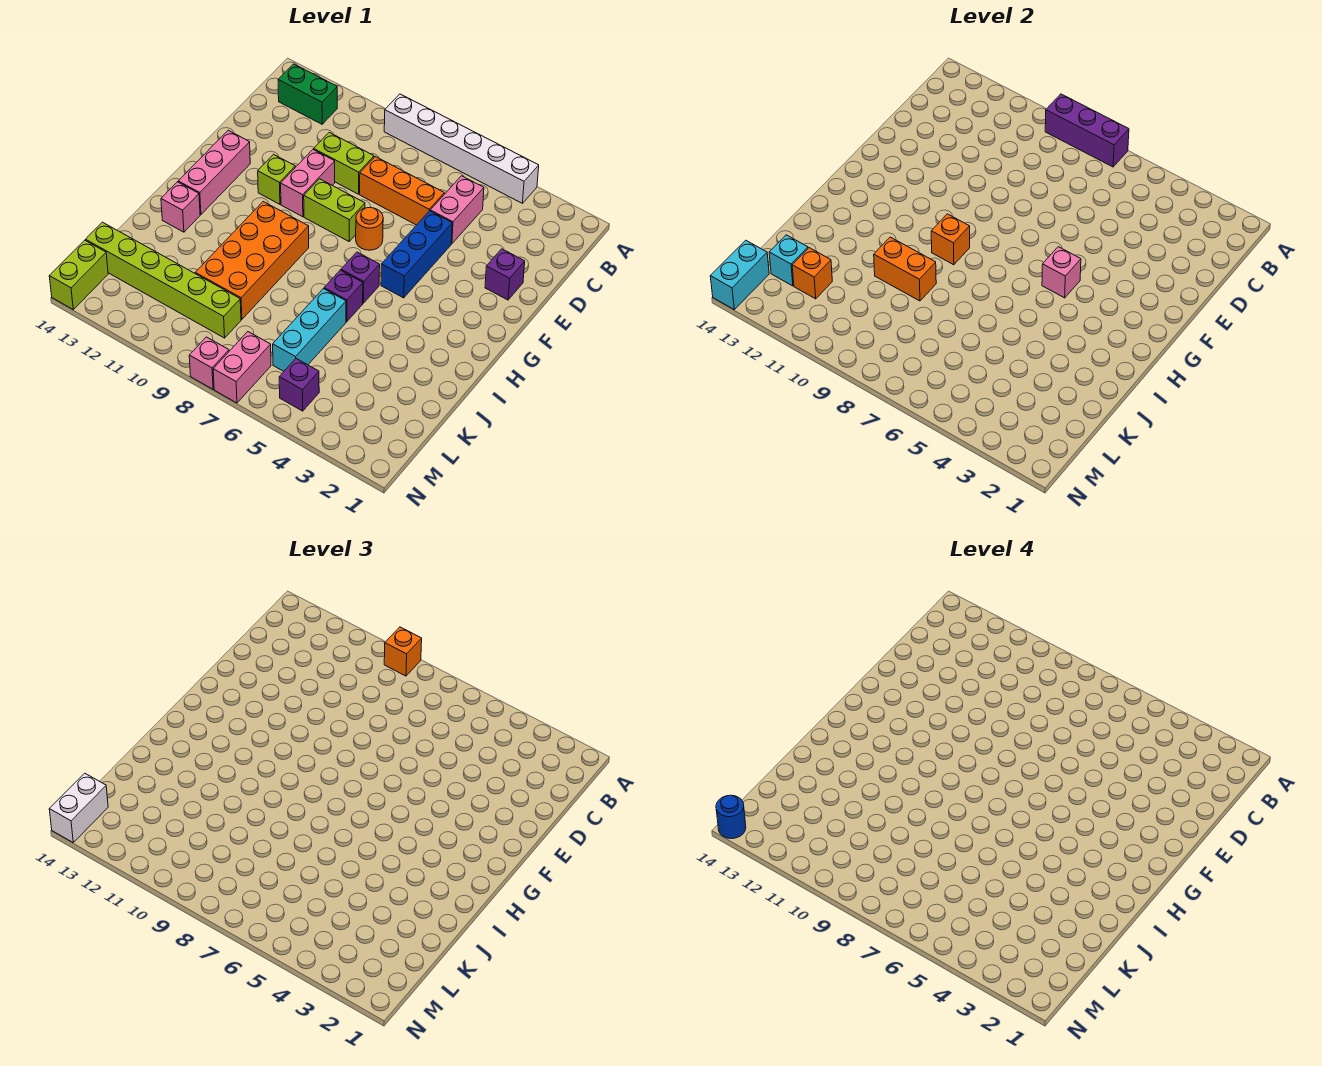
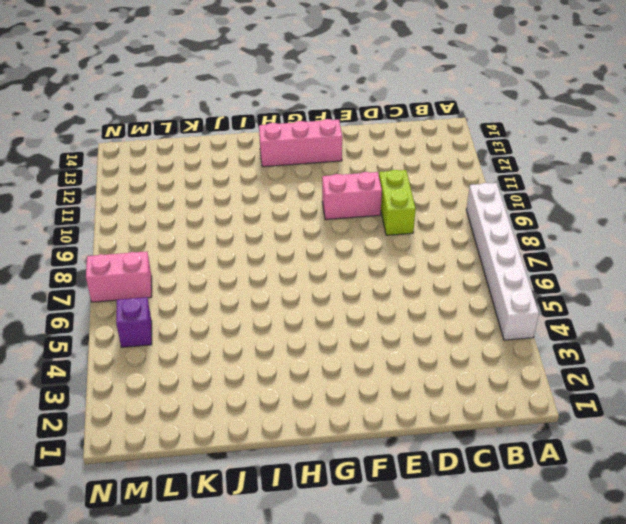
none -> green 1x2 brick [278,64,337,124]
none -> pink 1x2 brick [430,176,484,244]
none -> orange 1x3 brick [360,157,444,225]
none -> purple 1x1 brick [485,249,525,300]

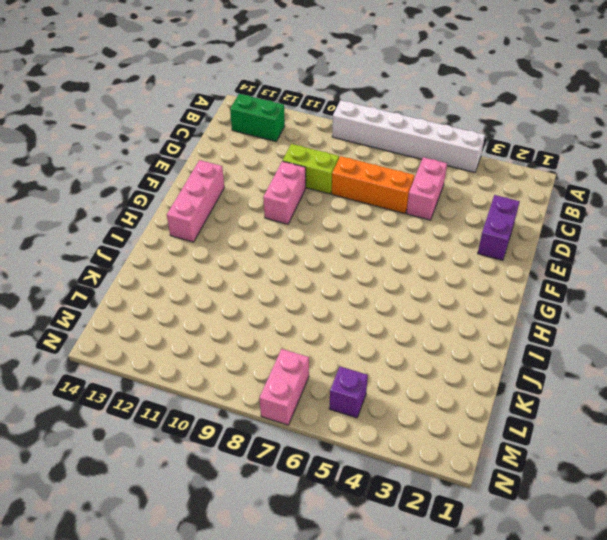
purple 1x2 brick [478,195,520,260] -> purple 1x1 brick [485,249,525,300]
none -> blue 1x3 brick [381,211,452,298]
none -> orange 1x1 round brick [356,207,383,250]
none -> lime 1x2 brick [304,179,365,241]
none -> lime 1x1 brick [258,154,295,204]

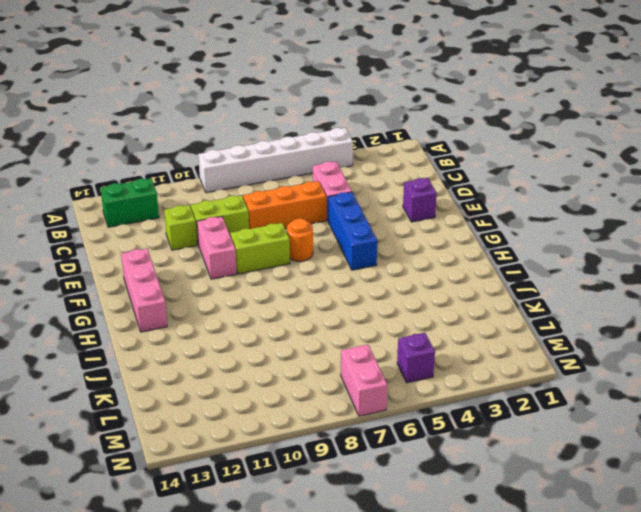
lime 1x1 brick [164,205,197,250] -> lime 1x1 brick moved to [258,154,295,204]
none -> purple 1x1 brick [341,252,380,303]
none -> orange 2x4 brick [195,202,309,319]
none -> purple 1x1 brick [324,270,363,322]
none -> pink 1x1 brick [161,182,200,232]

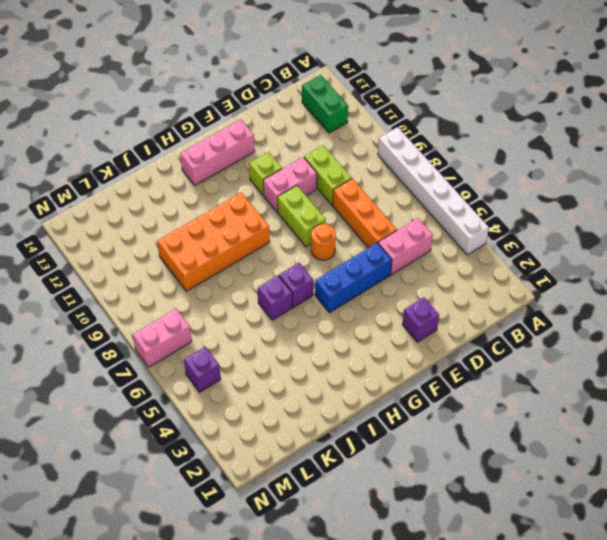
none -> pink 1x1 brick [161,182,200,232]
none -> cyan 1x3 brick [273,289,346,371]
none -> lime 1x6 brick [86,222,241,338]
none -> lime 1x2 brick [49,240,108,309]

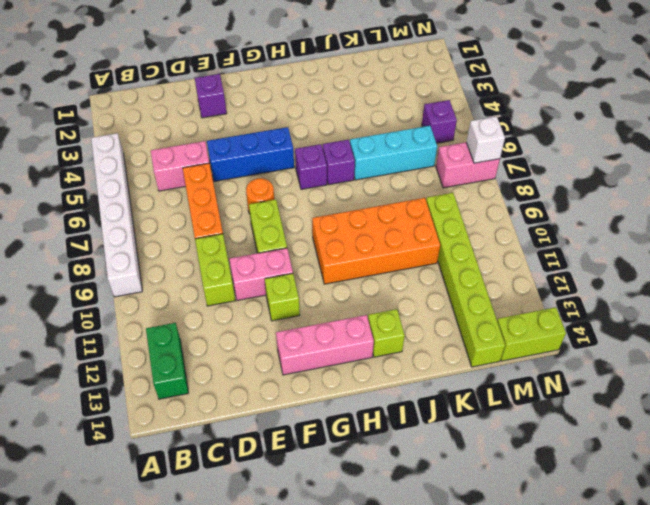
lime 1x1 brick [368,309,405,357] -> pink 1x1 brick [161,182,200,232]
white 1x1 brick [466,116,505,163] -> none
none -> pink 1x1 brick [189,337,229,389]
none -> purple 1x3 brick [1045,94,1129,167]
none -> pink 1x1 brick [1042,247,1081,298]
none -> orange 1x1 brick [931,214,970,265]

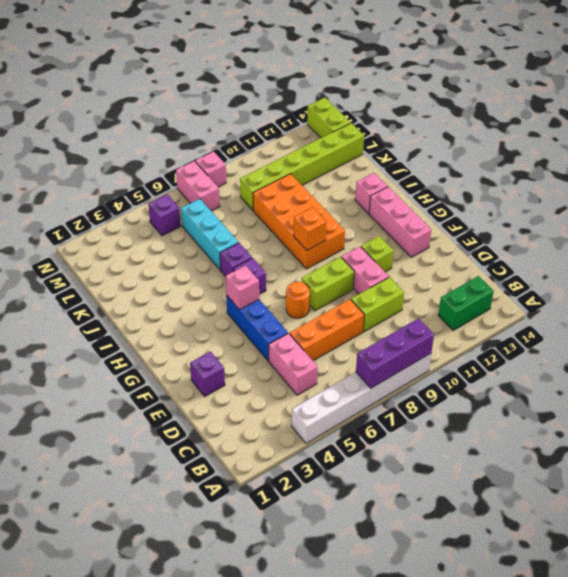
none -> orange 1x2 brick [874,237,936,301]
none -> orange 1x1 brick [792,248,832,299]
none -> cyan 1x1 brick [769,235,808,286]
none -> cyan 1x2 brick [710,240,769,309]

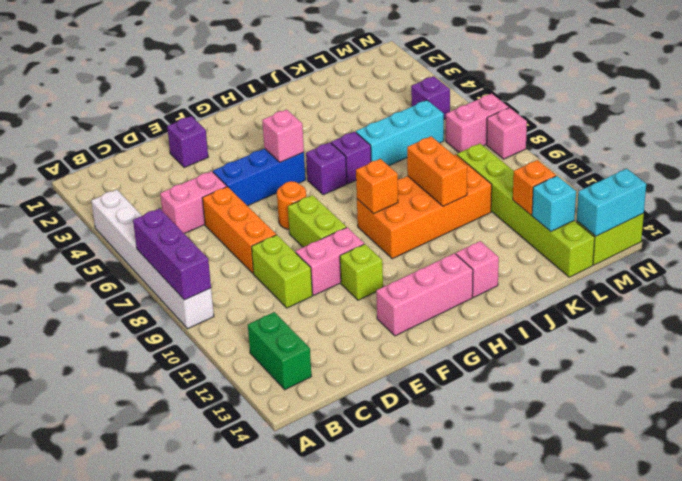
none -> orange 1x1 brick [384,627,422,676]
none -> white 1x2 brick [49,773,108,842]
none -> blue 1x1 round brick [716,795,746,839]

